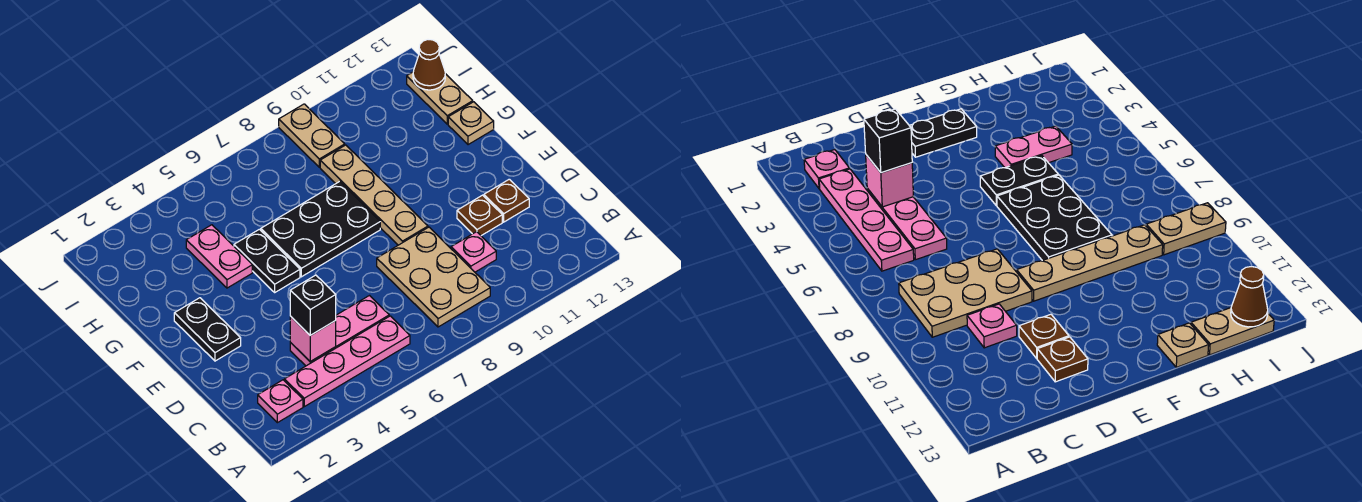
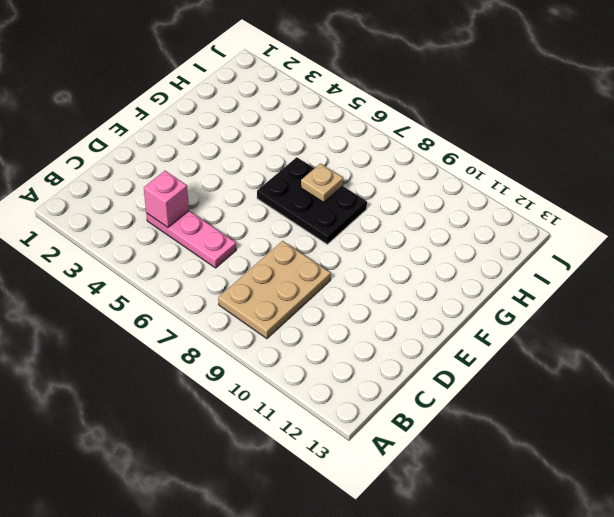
tan 1x1 plate [301,164,343,202] -> tan 1x1 plate moved to [448,102,494,145]
none -> pink 1x1 plate [258,380,303,423]
none -> pink 1x4 plate [284,316,410,407]
none -> pink 1x1 plate [451,232,496,272]

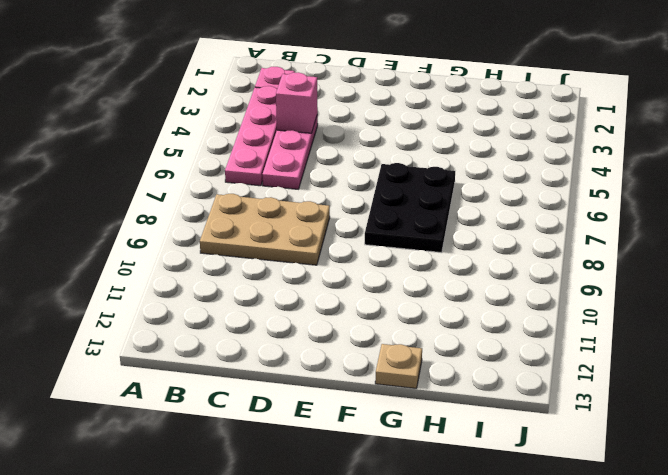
none -> pink 1x1 plate [451,232,496,272]
none -> brown 1x1 plate [457,195,502,236]
none -> brown 1x1 plate [484,179,529,222]

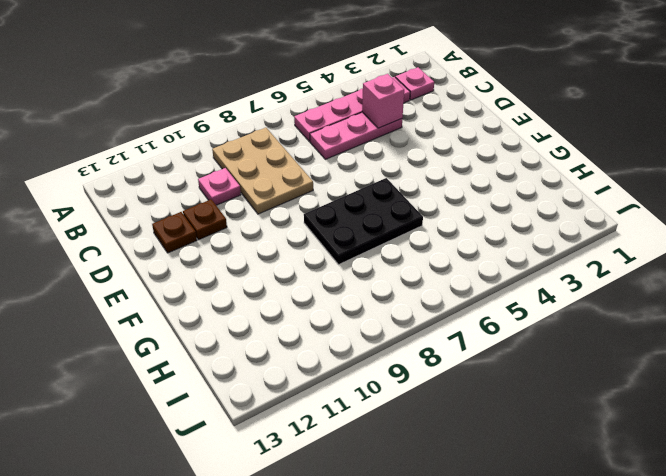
none -> black 1x2 plate [174,298,241,361]
none -> tan 1x4 plate [320,145,428,245]
none -> black 1x2 plate [234,229,300,292]

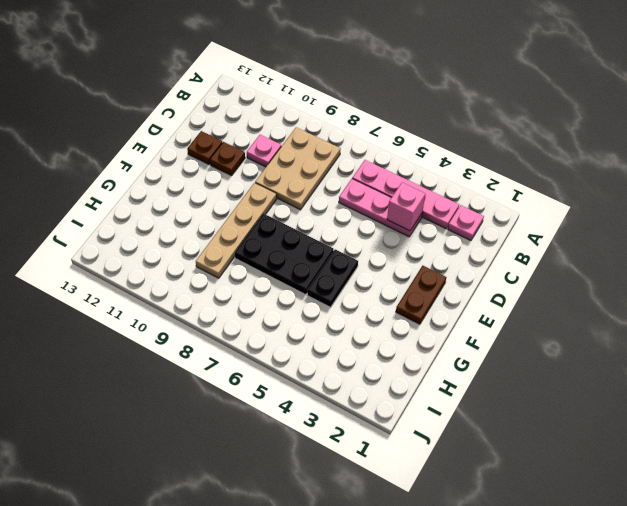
brown 1x2 plate [396,266,446,324] -> black 1x2 plate [174,298,241,361]
none -> pink 1x2 plate [186,225,252,288]
none -> tan 1x1 plate [448,102,494,145]
none -> tan 1x2 plate [407,72,473,124]

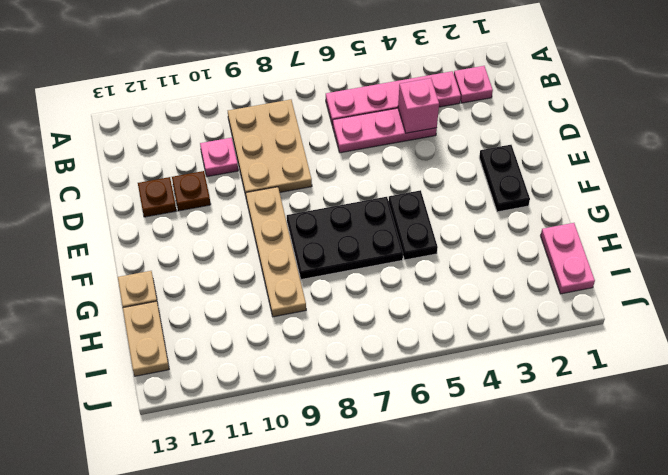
pink 1x2 plate [541,223,595,294] -> pink 1x2 plate moved to [186,225,252,288]
none -> tan 1x2 plate [279,104,345,167]
none -> brown 1x1 cone [413,40,445,90]
none -> black 1x1 brick [290,275,336,335]

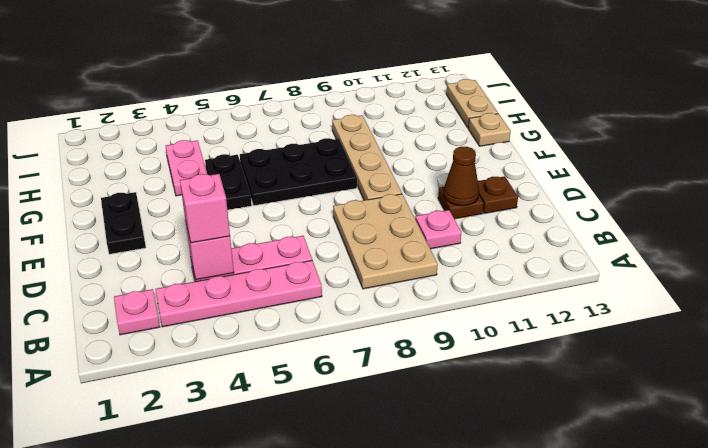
pink 1x1 brick [180,174,230,243] -> black 1x1 brick [290,275,336,335]
brown 1x1 cone [444,147,479,206] -> brown 1x1 cone moved to [413,40,445,90]
none -> tan 1x2 plate [279,104,345,167]

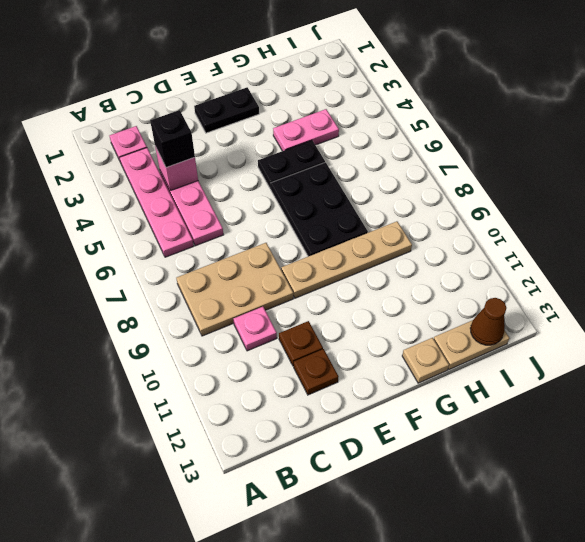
none -> tan 1x2 plate [279,104,345,167]

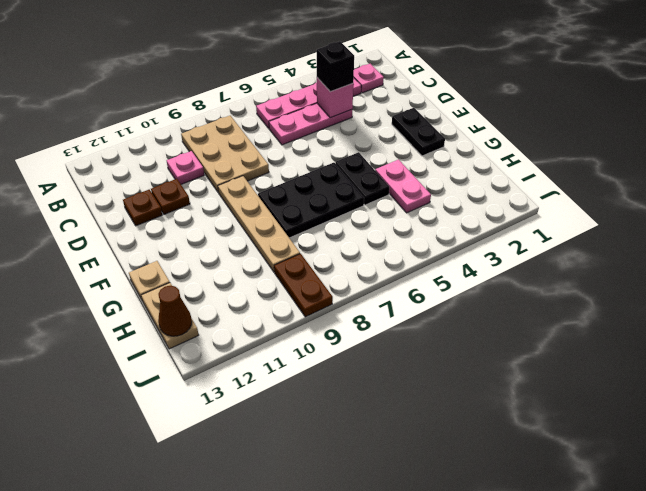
brown 1x2 plate [274,254,333,317] -> tan 1x2 plate [279,104,345,167]

